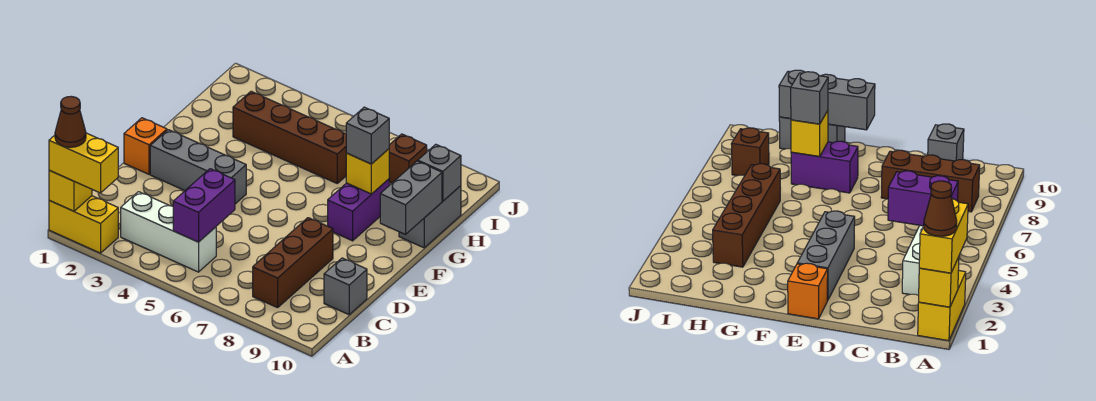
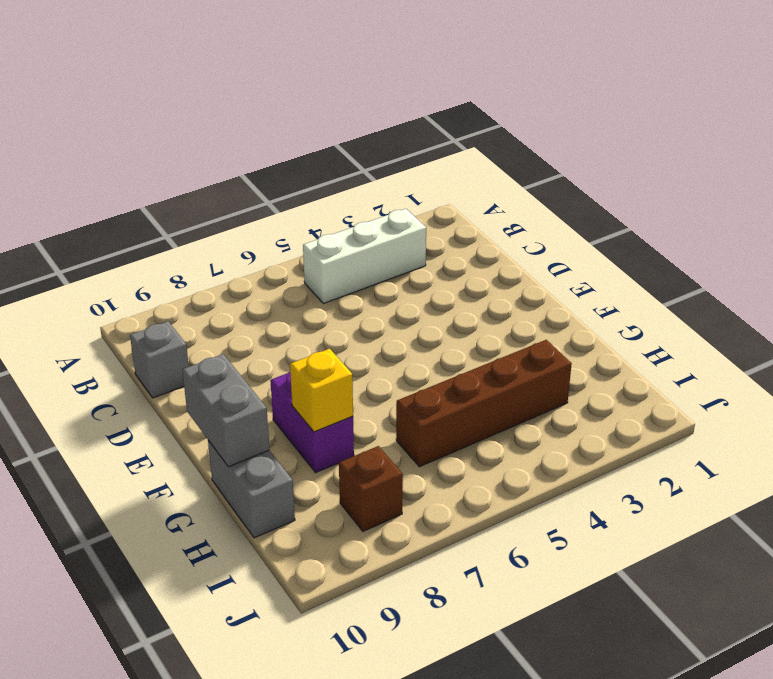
none -> yellow 1x2 brick [49,196,118,253]
none -> brown 1x3 brick [253,218,333,308]
none -> orange 1x1 brick [124,118,167,174]

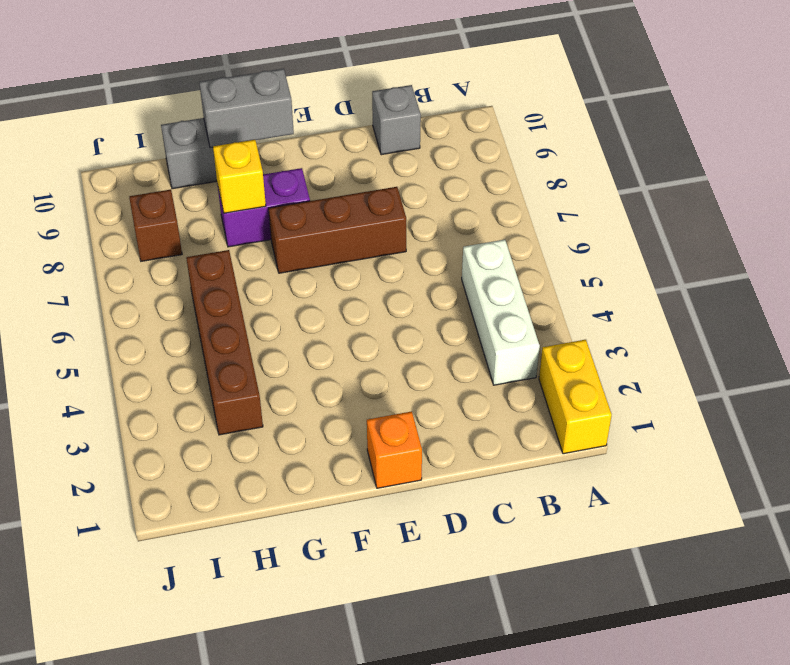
brown 1x3 brick [268,187,406,273] -> brown 1x3 brick moved to [253,218,333,308]
none -> grey 1x3 brick [150,130,246,204]
none -> yellow 1x1 brick [49,170,92,211]
none -> purple 1x2 brick [173,169,235,242]

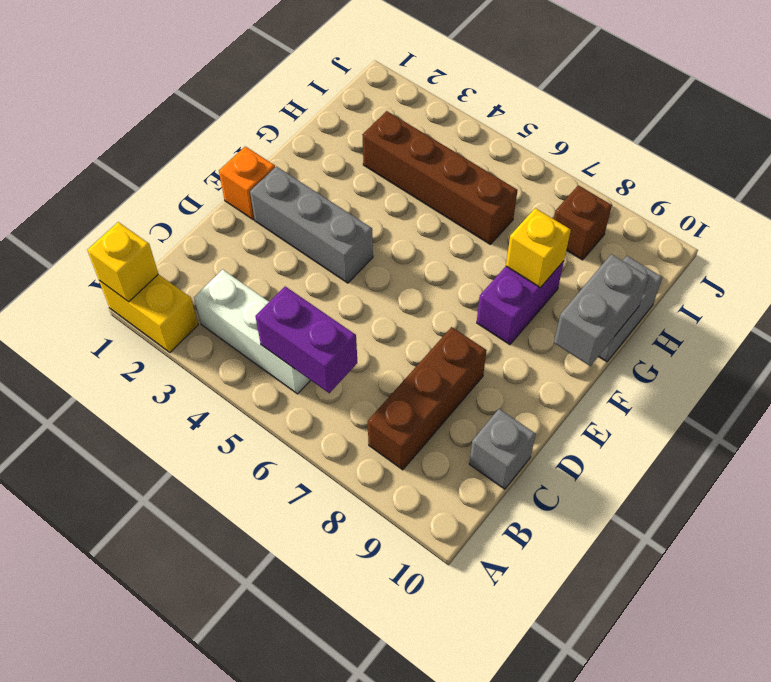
purple 1x2 brick [255,286,357,393] -> purple 1x2 brick turned to [173,169,235,242]
none -> grey 1x1 brick [418,144,461,201]
none -> yellow 1x2 brick [49,133,118,193]
none -> grey 1x1 brick [346,107,389,164]

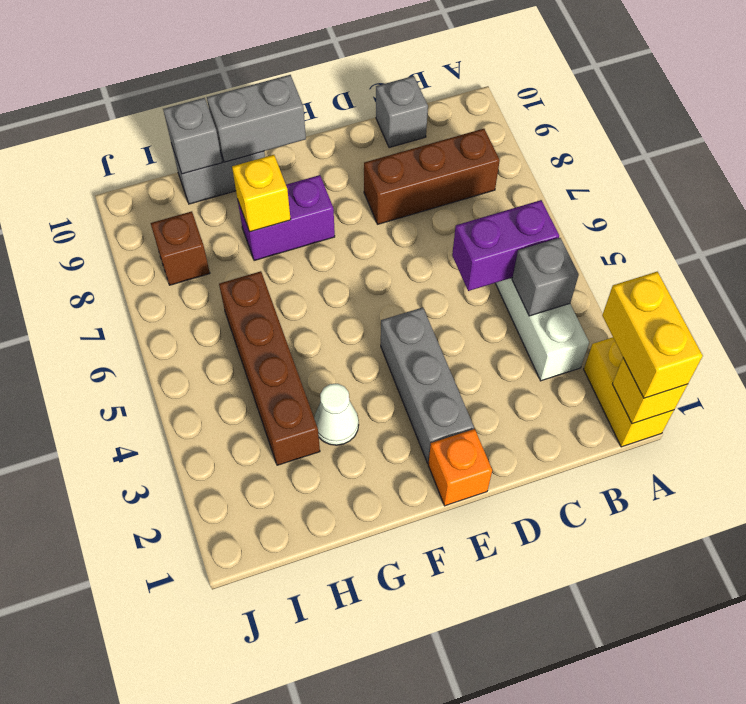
grey 1x1 brick [512,238,579,316] -> grey 1x1 brick moved to [346,107,389,164]
white 1x1 cone [314,384,359,445] -> none
none -> brown 1x1 cone [55,96,86,147]

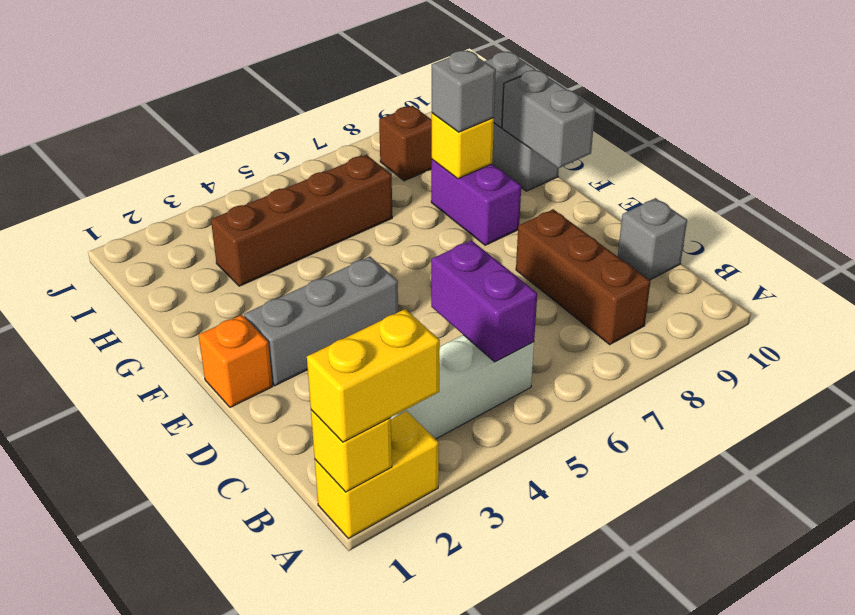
none -> brown 1x1 cone [55,96,86,147]

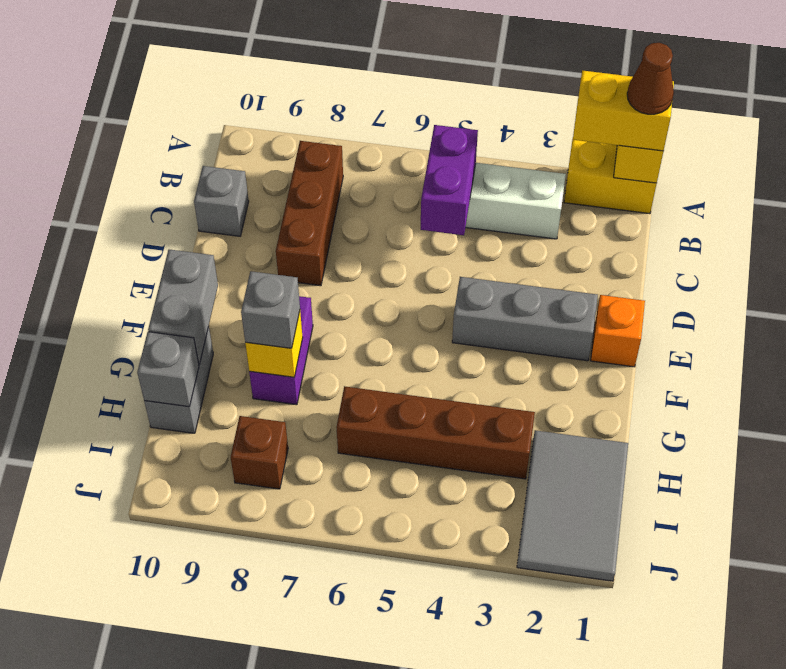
grey 2x3 tile [517,430,628,581] -> none

